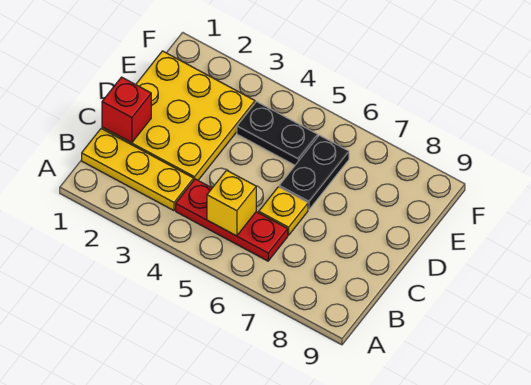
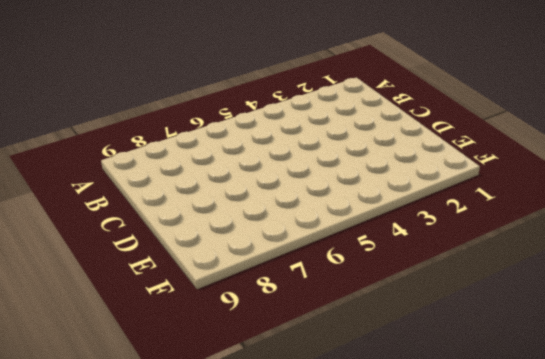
none -> yellow 1x3 plate [82,129,194,211]
none -> red 1x3 plate [176,179,288,261]

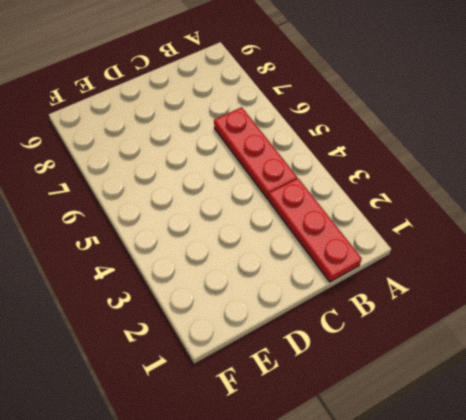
red 1x3 plate [268,178,362,282] -> yellow 1x3 plate [82,129,194,211]
none -> yellow 3x3 plate [102,51,255,180]
none -> yellow 1x1 plate [259,187,308,235]

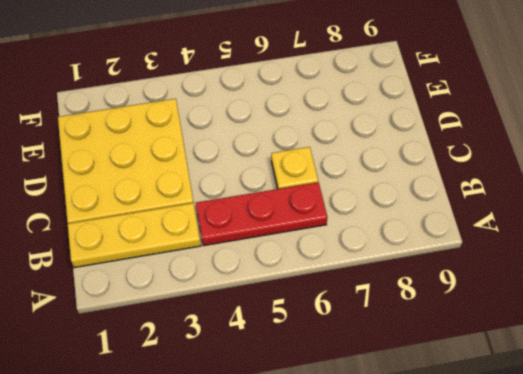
none -> black 1x2 plate [279,135,349,209]
none -> black 1x2 plate [237,102,318,165]

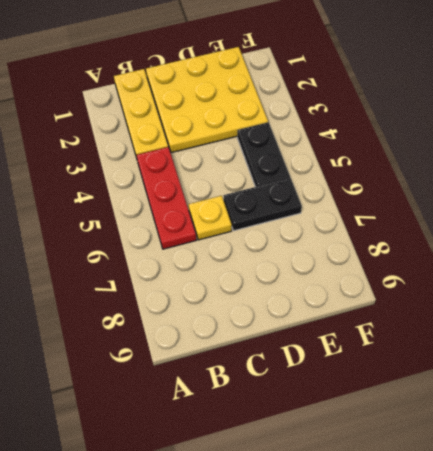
none -> yellow 1x1 brick [207,170,256,236]
none -> red 1x1 brick [102,77,151,143]

